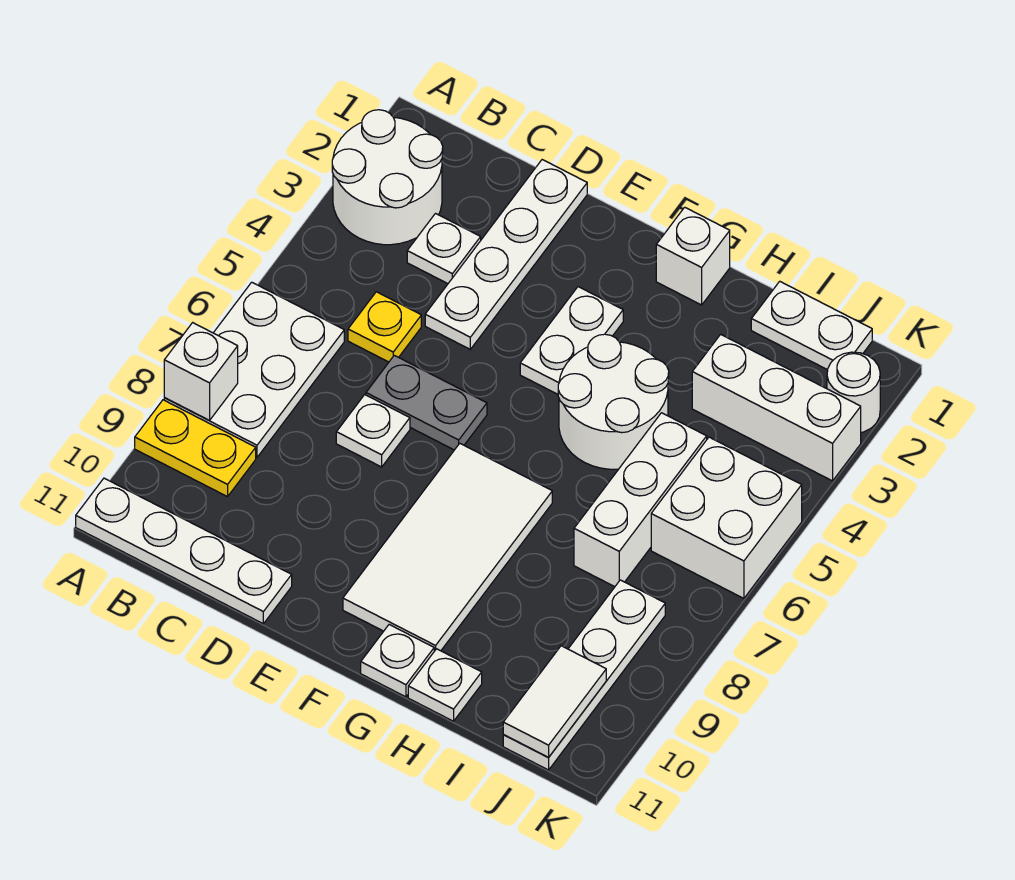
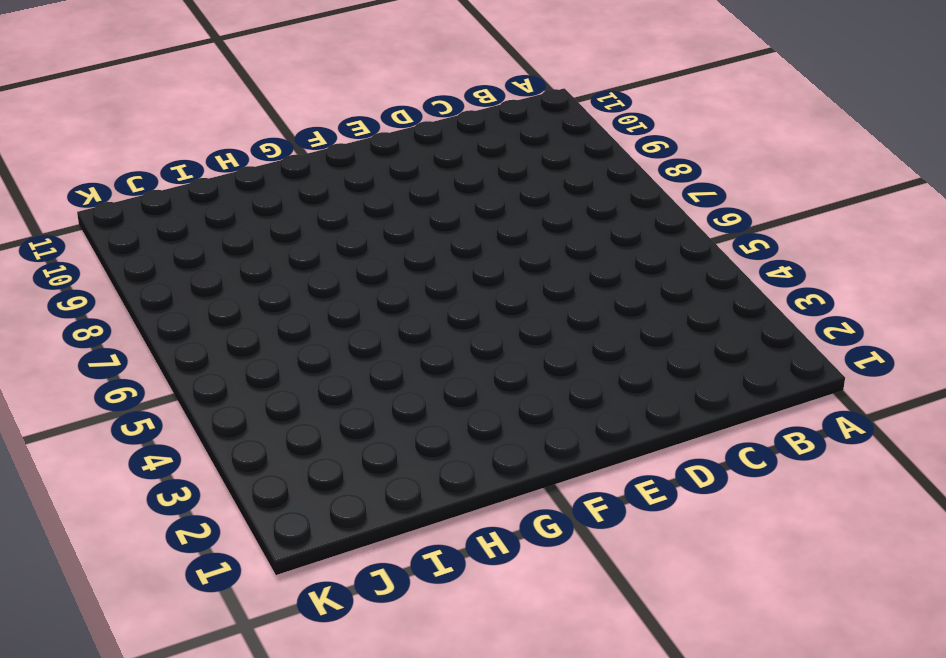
none -> white 2x2 round brick [332,110,443,245]
none -> white 2x3 plate [164,282,344,457]
none -> yellow 1x2 plate [135,400,256,497]

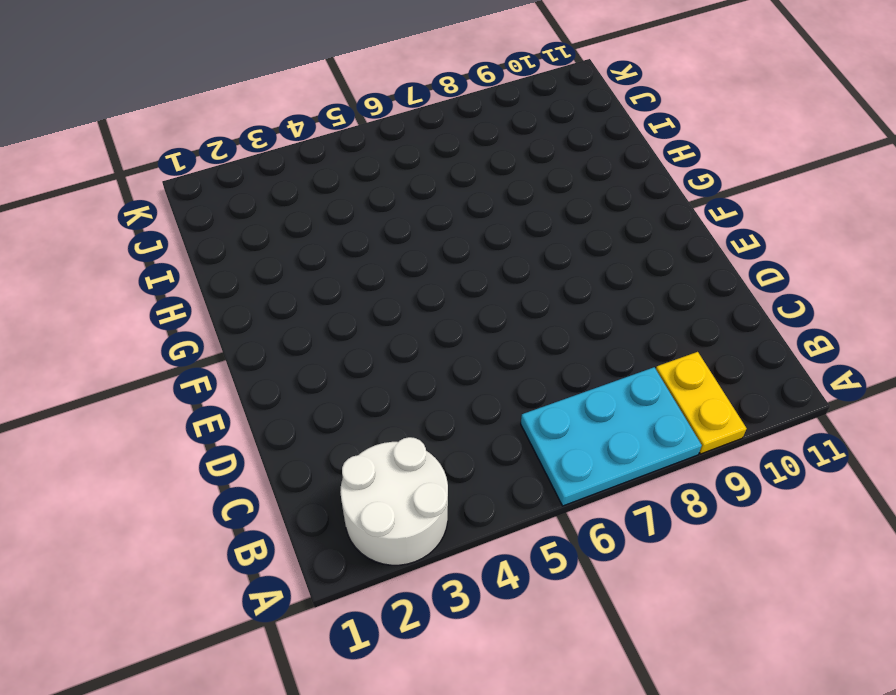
cyan 2x3 plate [521,367,702,506] -> white 2x3 plate [164,282,344,457]
none -> white 1x4 plate [76,478,292,624]
none -> white 1x1 plate [407,214,481,284]
none -> yellow 1x1 plate [348,292,421,362]

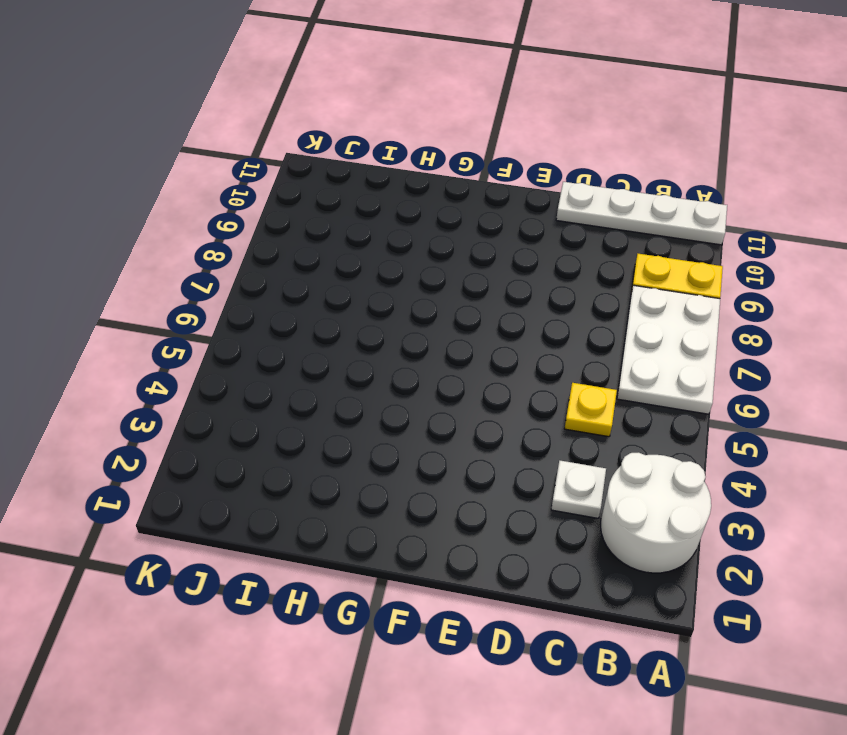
none -> white 1x4 plate [425,160,587,349]
none -> grey 1x2 plate [366,355,487,450]
none -> white 1x1 plate [336,395,410,467]

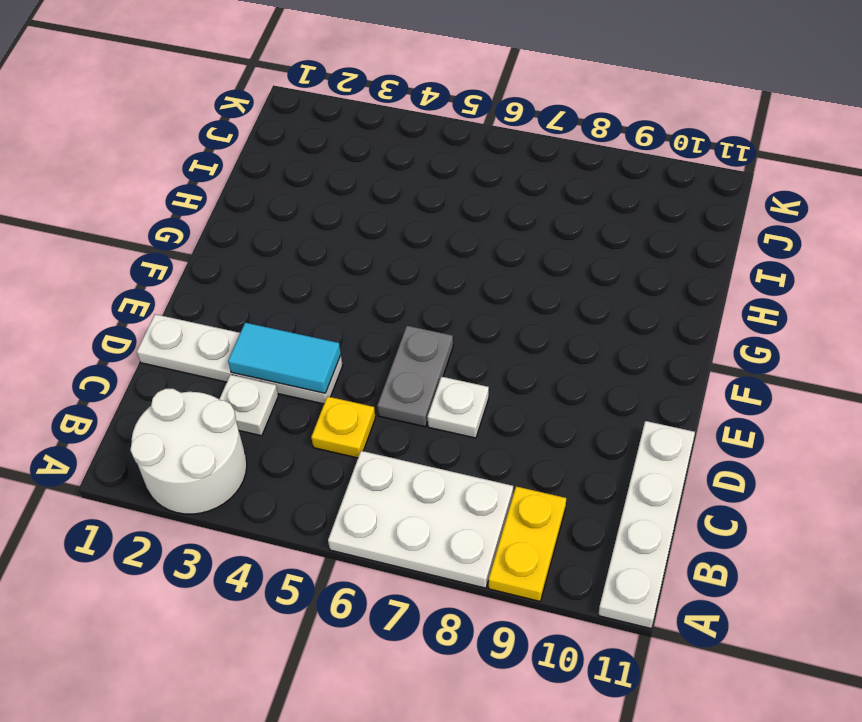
cyan 1x2 tile [228,323,341,393] -> none
none -> white 1x2 plate [520,287,623,394]
none -> white 2x4 tile [343,444,552,651]
none -> white 1x1 brick [656,207,730,305]

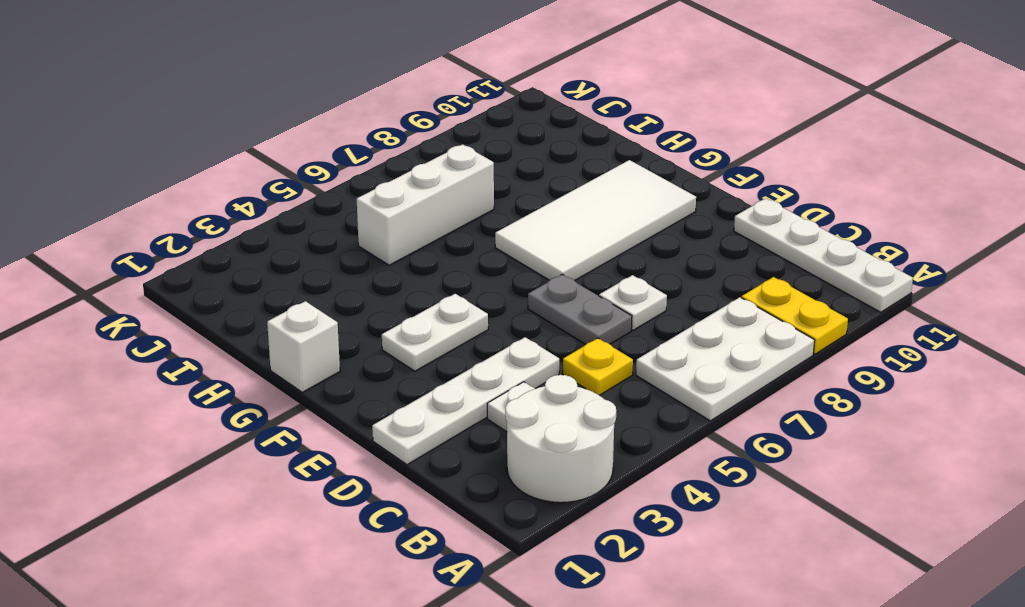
none -> white 2x2 round brick [558,334,669,469]
none -> white 1x1 plate [361,625,434,697]
none -> white 1x1 plate [408,649,482,721]

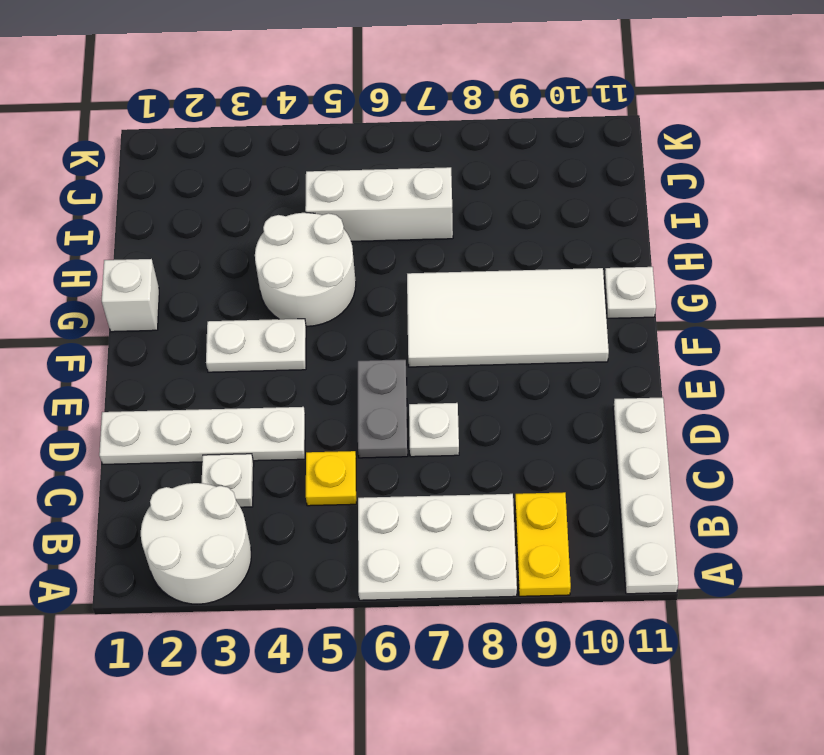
none -> white 1x1 plate [408,649,482,721]
none -> white 1x2 plate [751,281,872,370]
none -> white 1x3 brick [692,334,861,481]

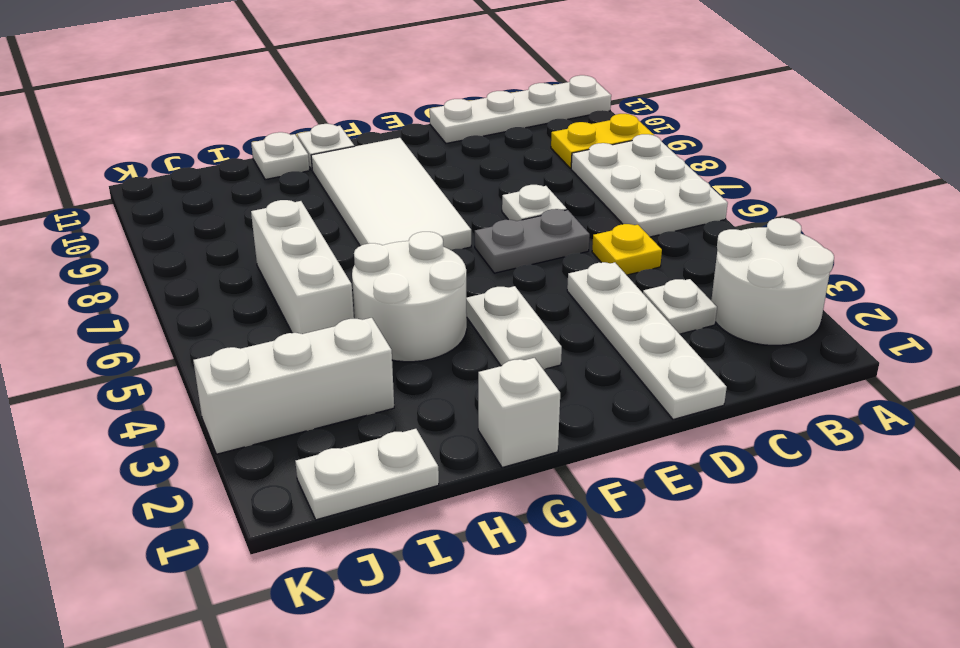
none -> white 2x2 brick [651,437,802,598]
none -> white 1x4 plate [503,580,665,770]
none -> white 1x1 round brick [827,352,880,432]

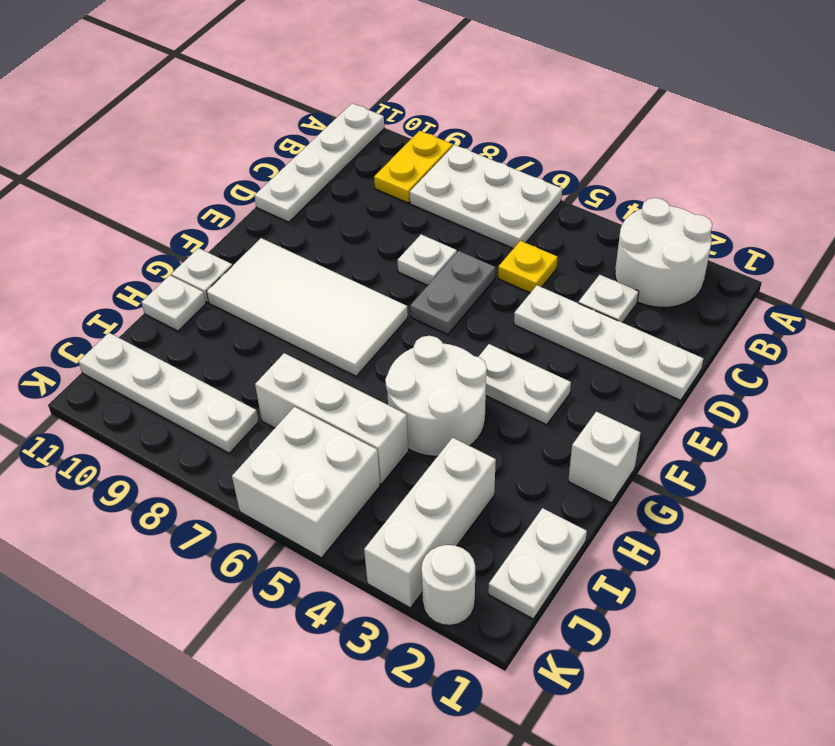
none -> white 1x1 brick [164,323,238,420]
none -> white 1x2 tile [503,646,606,758]

